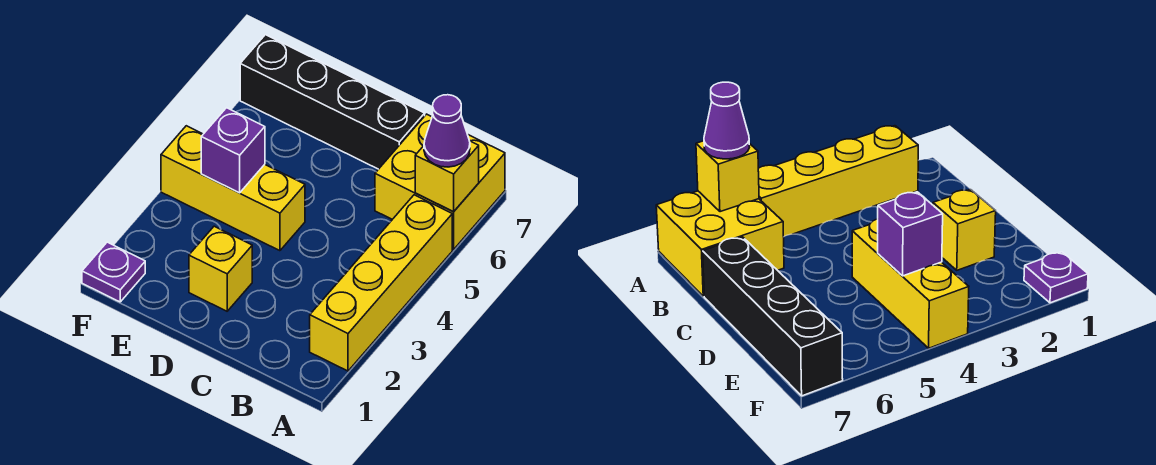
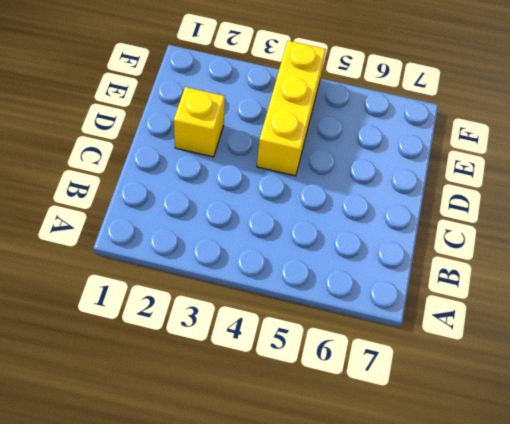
none -> yellow 1x4 brick [310,195,452,371]
none -> yellow 2x2 brick [375,114,505,250]

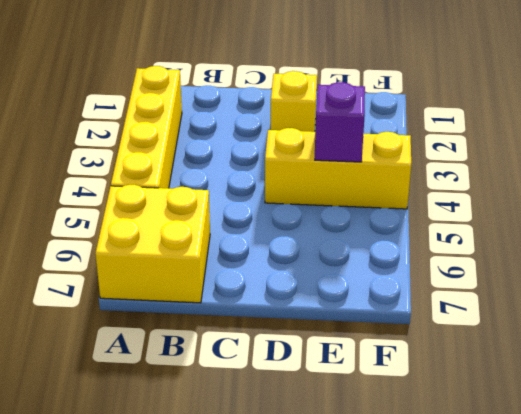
none -> black 1x4 brick [240,35,425,169]
none -> purple 1x1 plate [82,242,145,302]

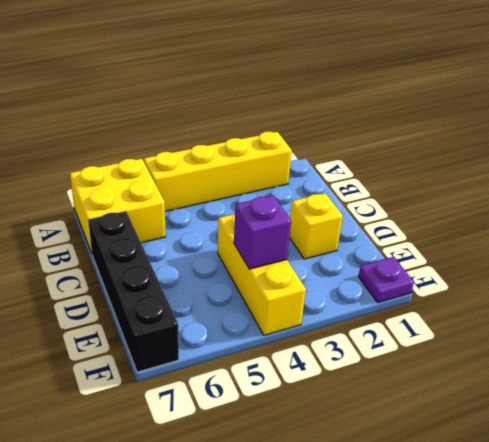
none -> yellow 1x1 brick [415,141,479,212]
none -> purple 1x1 cone [424,95,470,167]

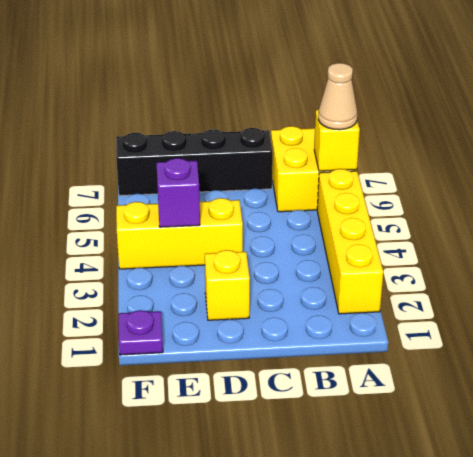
tan 1x1 cone [318,63,357,130] -> purple 1x1 cone [424,95,470,167]

